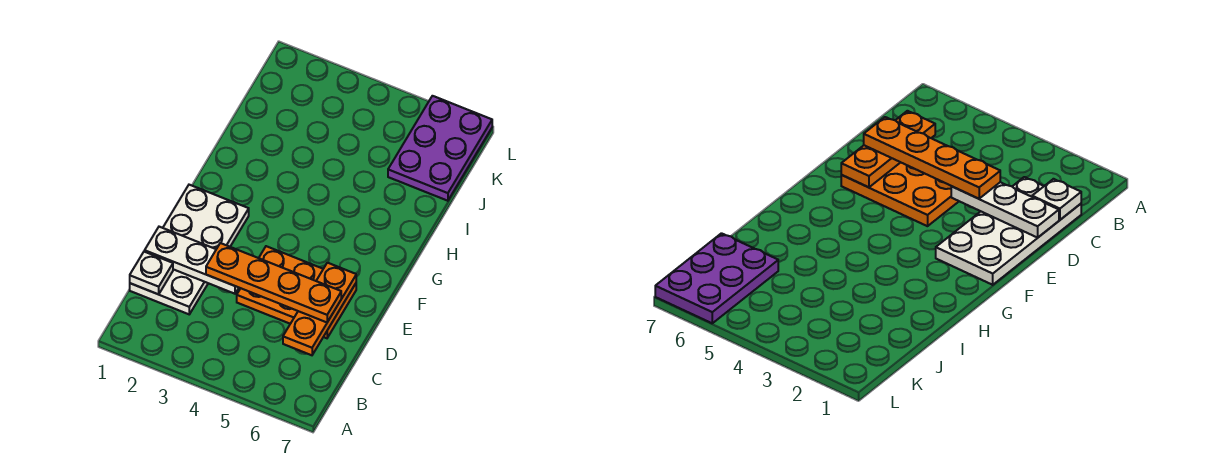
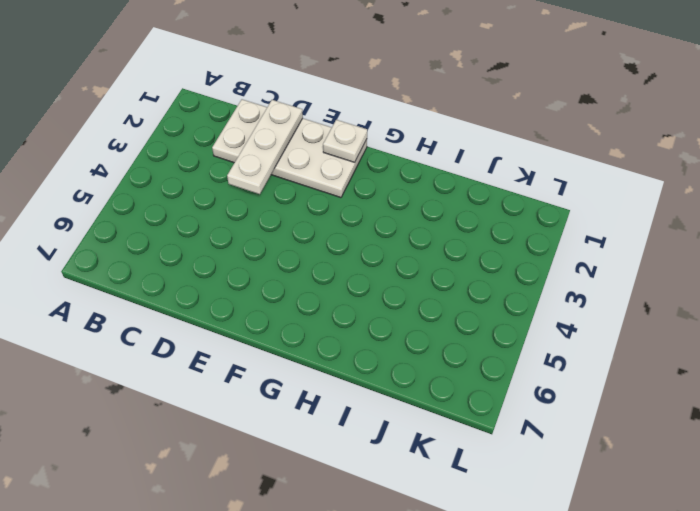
white 1x1 plate [323,120,367,162] -> white 1x1 plate moved to [130,252,173,294]
none -> orange 2x3 plate [237,246,356,338]
none -> purple 2x3 plate [388,96,492,201]

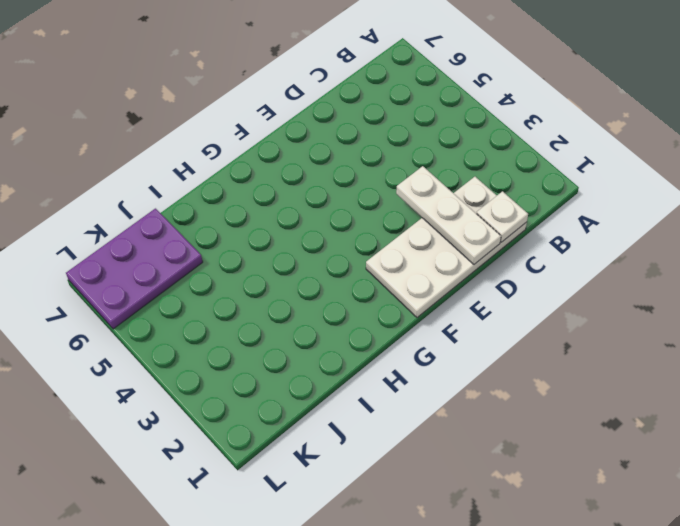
none -> orange 2x3 plate [237,246,356,338]
none -> orange 1x3 plate [283,263,356,355]

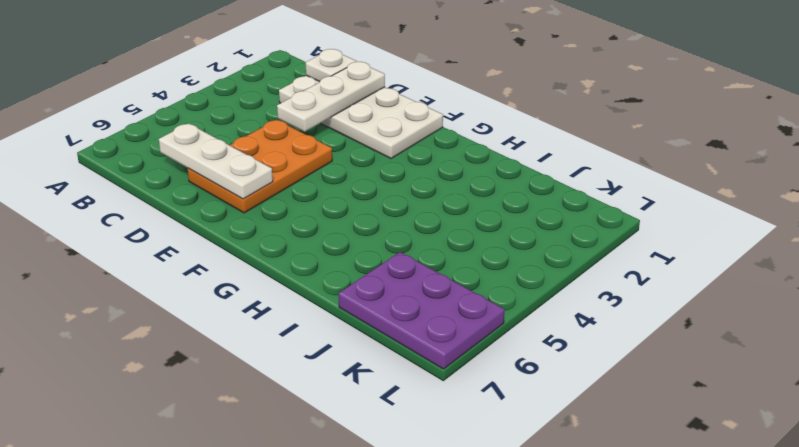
white 1x3 plate [159,123,273,199] -> orange 1x3 plate [283,263,356,355]
none -> orange 1x4 plate [206,243,341,322]

